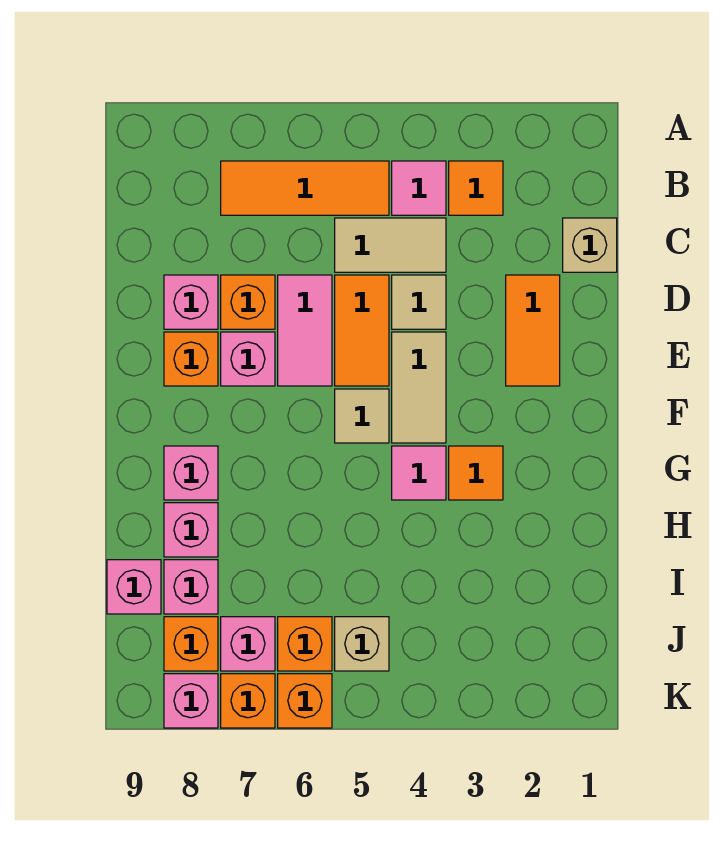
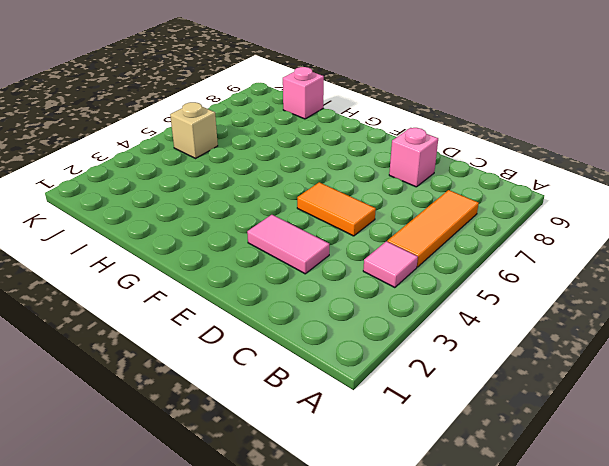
pink 1x2 tile [247,215,329,274] -> pink 1x2 tile moved to [278,275,332,386]
none -> orange 1x1 tile [449,161,503,215]
none -> tan 1x1 brick [563,218,617,272]
none -> tan 1x2 tile [335,218,446,272]

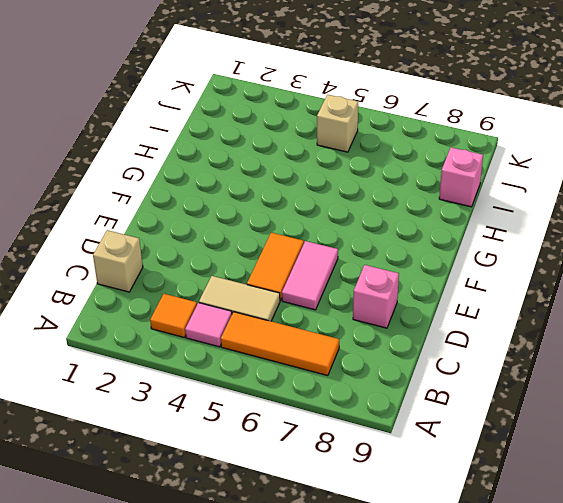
none -> orange 1x2 tile [506,275,560,386]
none -> tan 1x1 tile [392,275,446,329]
none -> orange 1x1 brick [221,275,275,329]

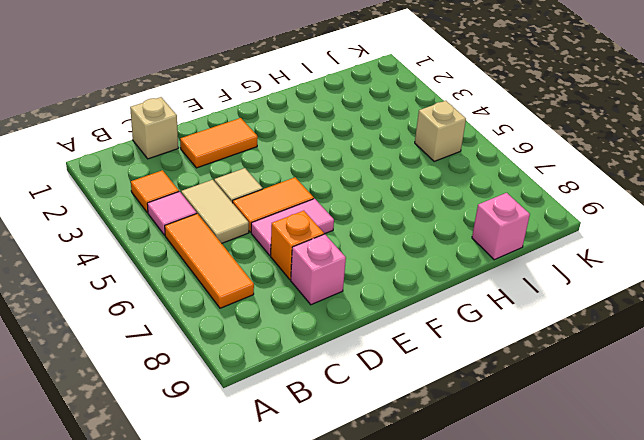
none -> tan 1x2 tile [392,332,446,443]
none -> pink 1x1 brick [221,332,275,386]
none -> orange 1x1 brick [164,332,218,386]

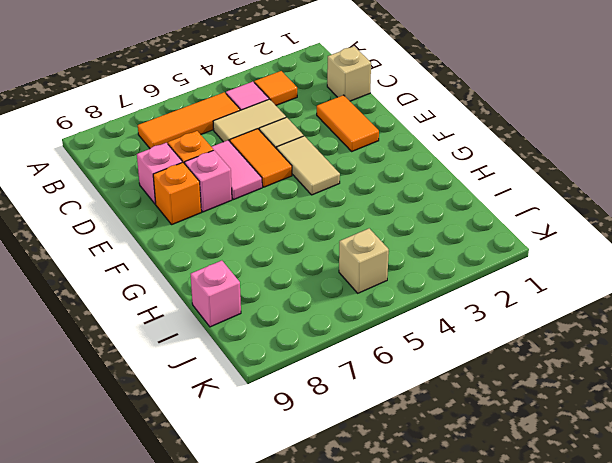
none -> tan 1x1 tile [335,389,389,443]
none -> orange 1x1 tile [449,446,503,500]
none -> pink 1x1 tile [392,446,446,500]

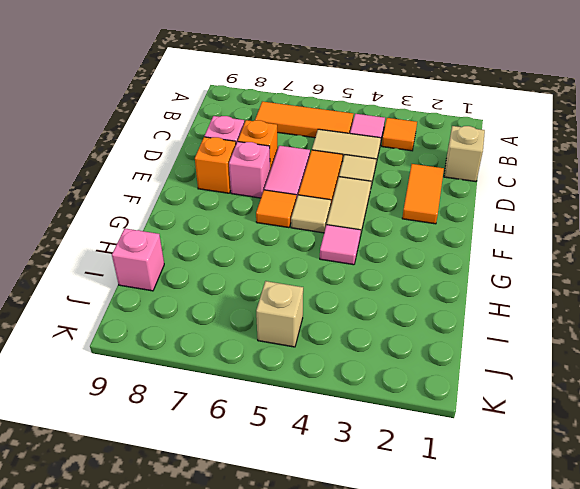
orange 1x1 tile [256,190,296,228] -> orange 1x1 tile moved to [449,446,503,500]
none -> pink 1x1 brick [164,446,218,500]
none -> pink 1x1 brick [164,503,218,557]
none -> pink 1x1 brick [164,560,218,614]

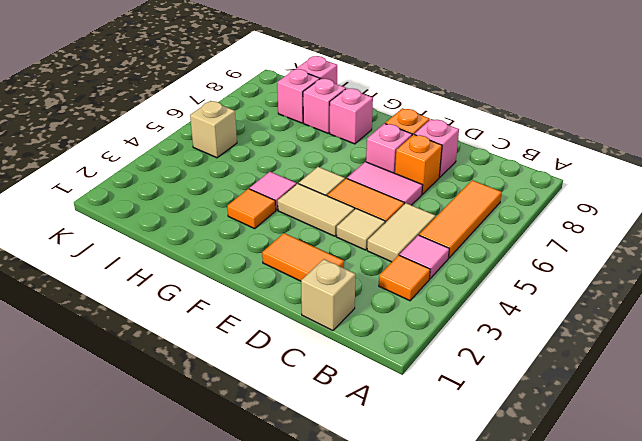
none -> orange 1x1 brick [278,617,332,671]
none -> pink 1x1 brick [221,617,275,671]
none -> orange 1x1 brick [164,617,218,671]

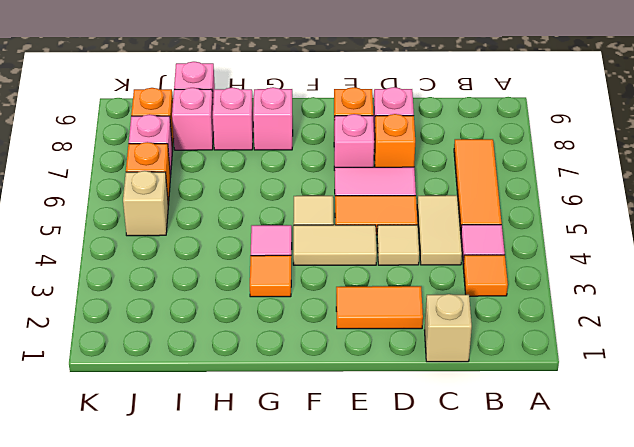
none -> orange 1x1 brick [278,674,332,728]
none -> orange 1x1 brick [221,674,275,728]
none -> pink 1x1 brick [164,674,218,728]

